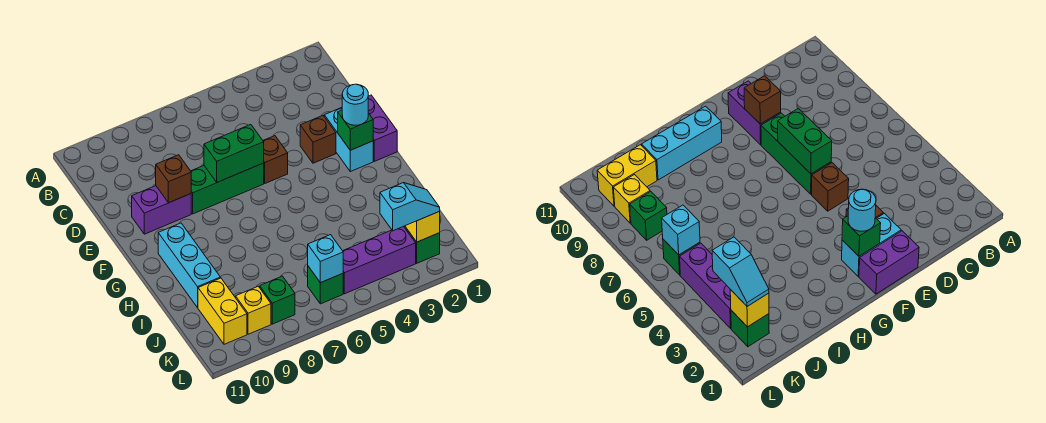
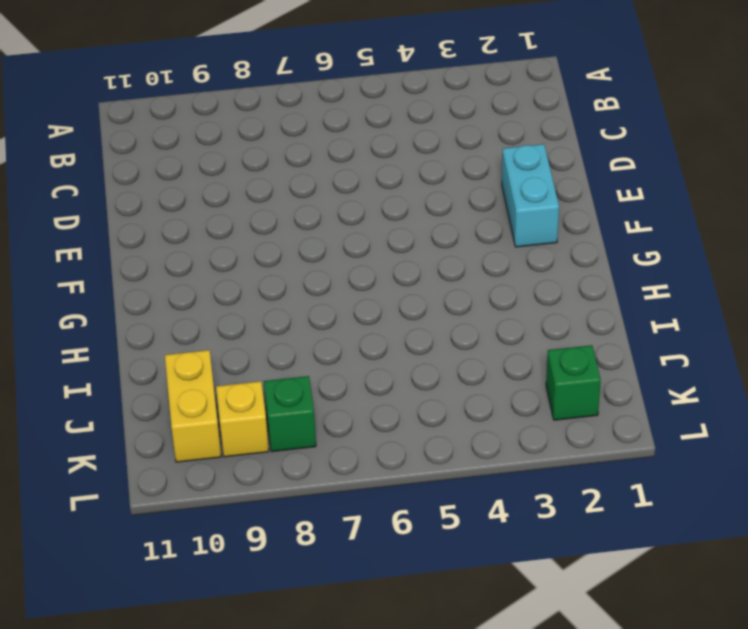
none -> purple 1x2 brick [368,95,397,161]
none -> brown 1x1 brick [300,116,336,163]
none -> brown 1x1 brick [263,136,288,183]

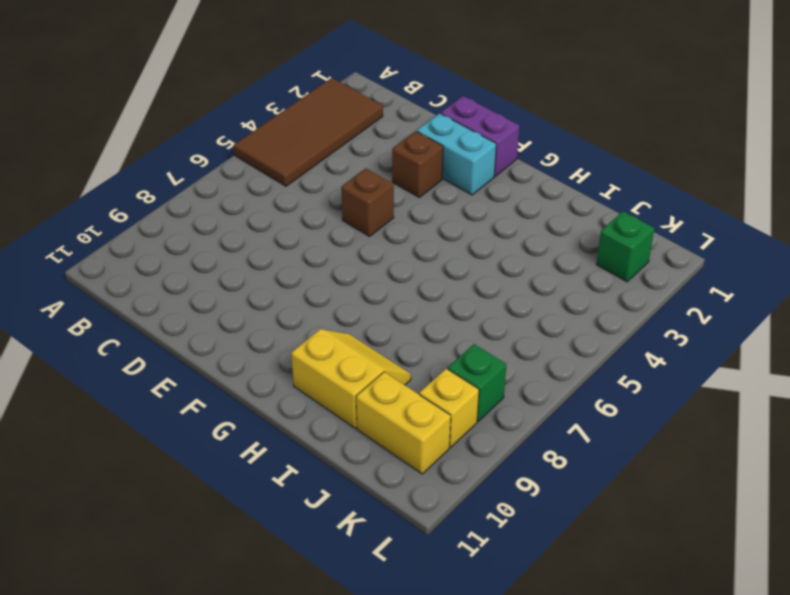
brown 2x4 tile [234,78,383,186] -> none
yellow 2x2 slope [291,329,411,428] -> cyan 1x3 brick [158,223,220,308]
none -> green 1x3 brick [191,163,264,214]
none -> purple 1x2 brick [132,186,191,234]
none -> purple 1x3 brick [343,226,416,294]

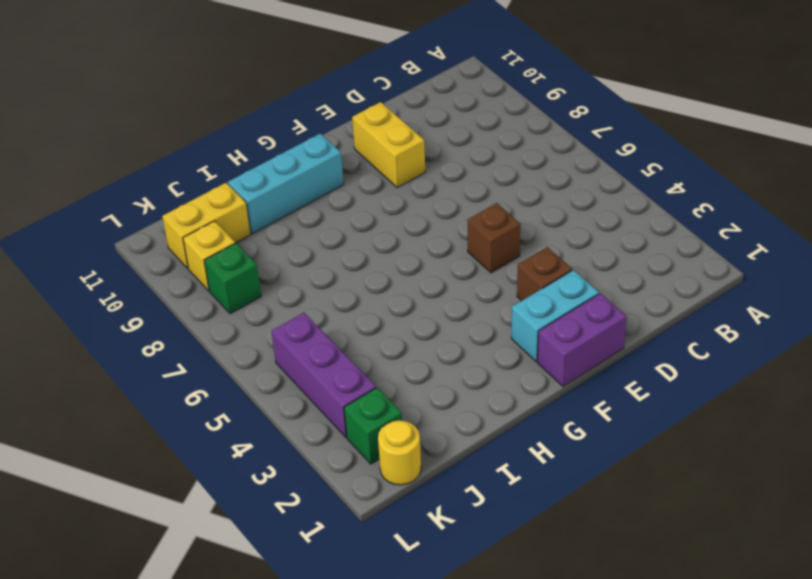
yellow 1x2 brick [352,102,425,188] -> purple 1x2 brick [132,186,191,234]
yellow 1x1 round brick [378,420,421,485] -> none
none -> green 1x3 brick [191,163,264,214]
none -> green 1x1 brick [308,266,343,304]
none -> green 1x2 brick [204,124,264,182]

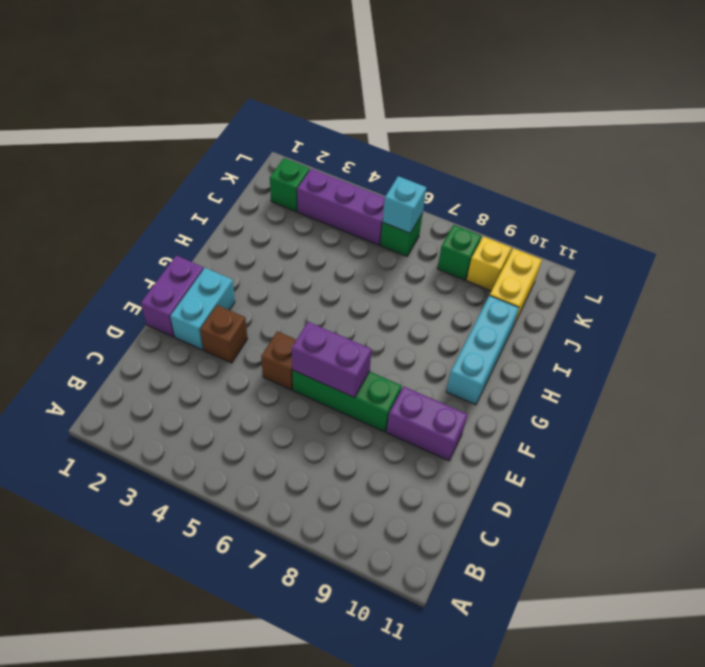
purple 1x2 brick [292,322,372,398] -> green 1x2 brick [204,124,264,182]
none -> brown 1x1 brick [156,155,191,203]
none -> green 1x1 brick [338,110,373,150]
none -> yellow 1x1 brick [405,211,440,242]

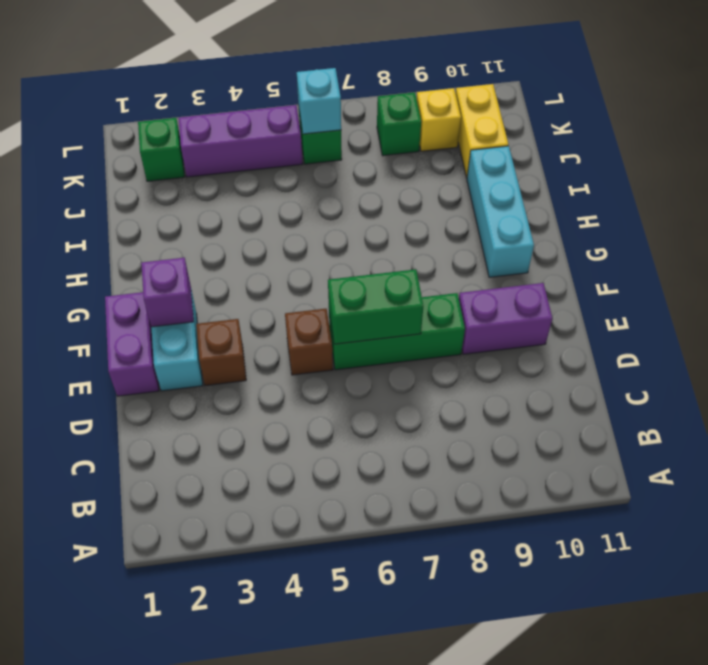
purple 1x1 brick [141,258,194,327] -> green 1x1 brick [338,110,373,150]
none -> brown 1x1 brick [156,155,191,203]
none -> yellow 1x1 brick [405,211,440,242]
none -> cyan 1x1 round brick [342,84,368,125]

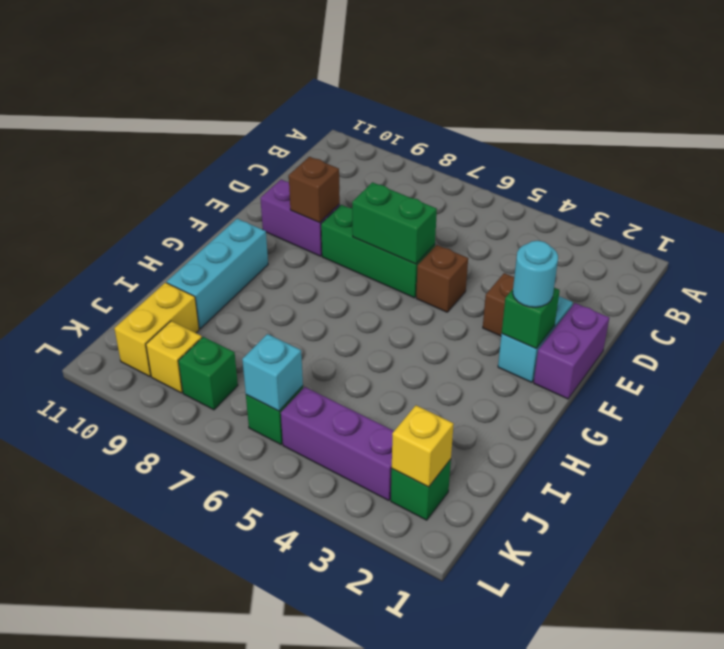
none -> cyan 1x2 slope [380,183,440,231]

